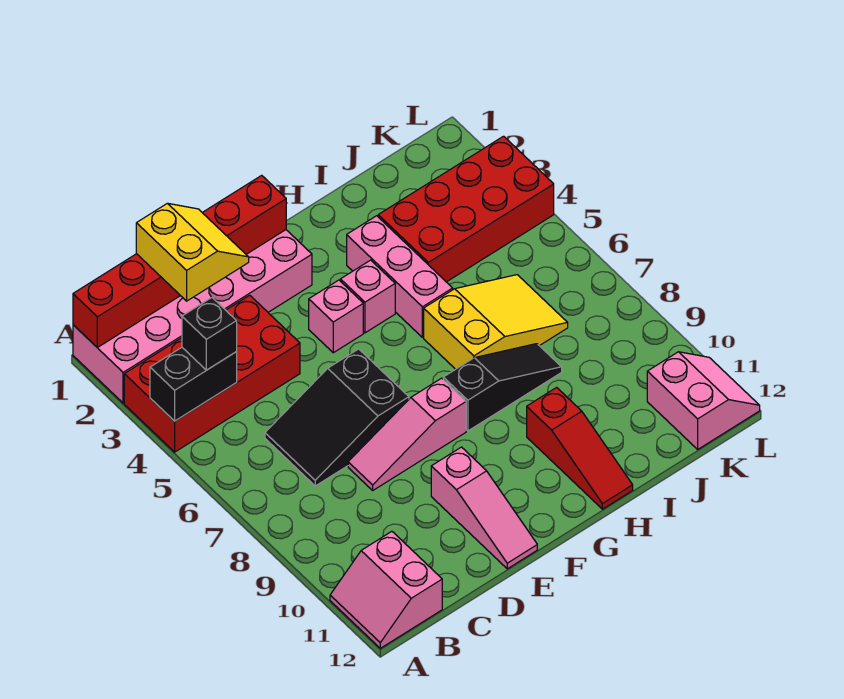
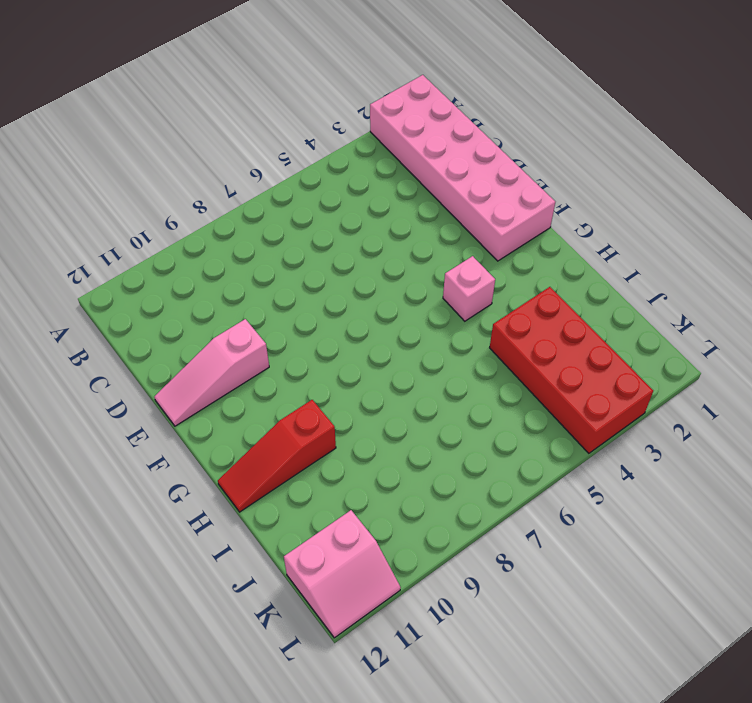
none -> red 2x4 brick [124,295,300,452]
none -> pink 2x2 slope [330,531,442,648]
none -> black 2x3 slope [265,349,409,486]

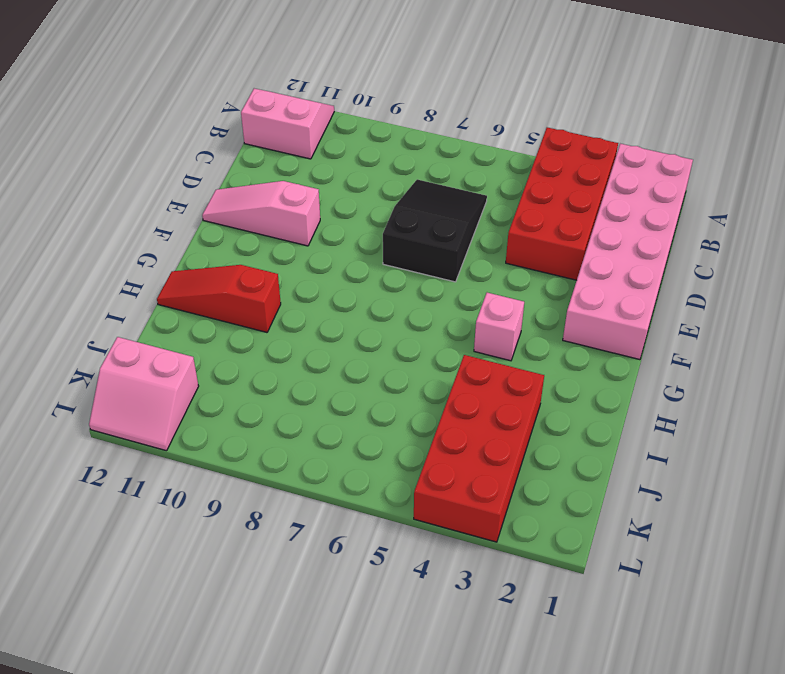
none -> pink 1x3 slope [348,378,466,490]
none -> pink 1x1 brick [309,280,363,353]
none -> black 1x3 slope [443,344,562,431]

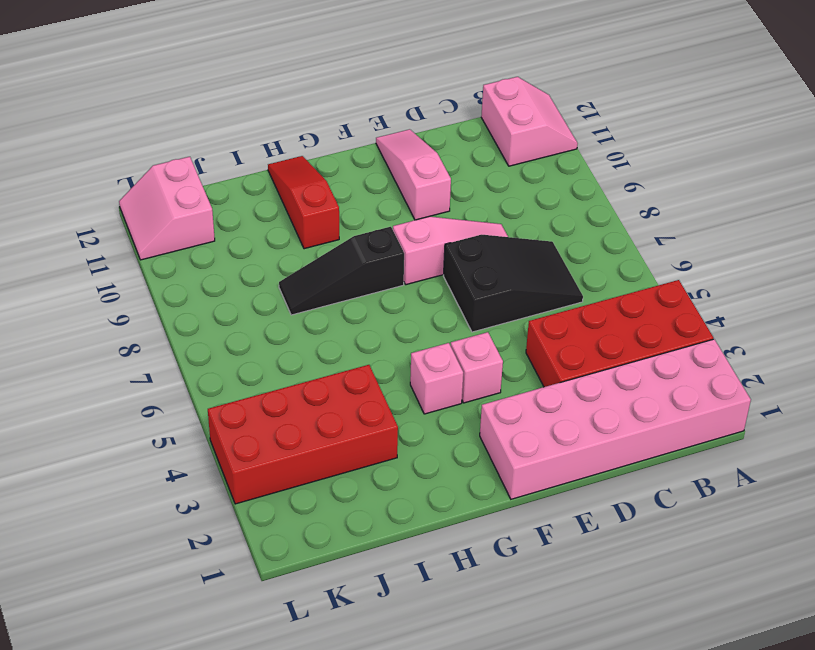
none -> pink 1x3 brick [347,216,453,337]
none -> yellow 2x3 slope [424,275,568,369]
none -> red 1x6 brick [73,175,286,347]

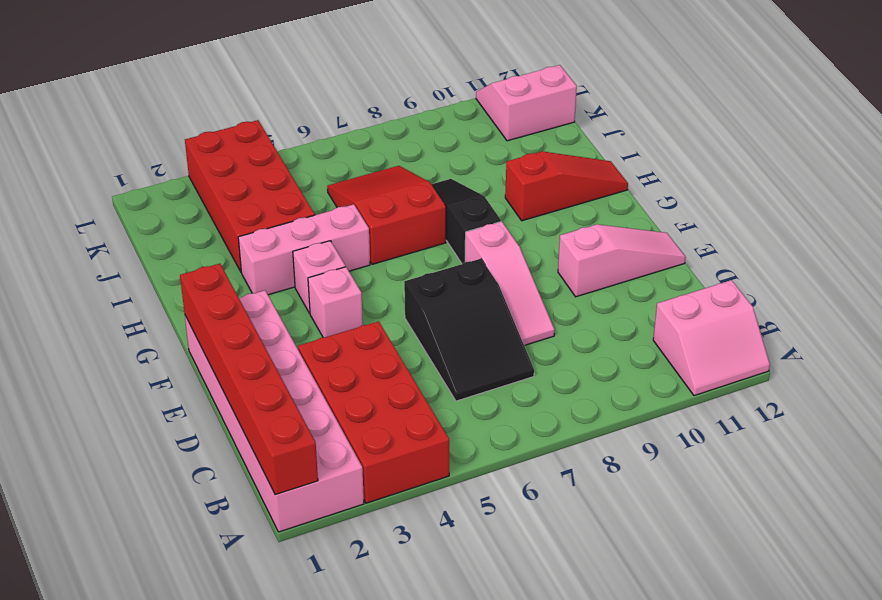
red 2x3 slope [327,166,446,264] -> yellow 2x3 slope [424,275,568,369]
none -> black 1x2 brick [150,347,237,421]
none -> black 1x1 brick [182,297,237,370]
none -> yellow 2x2 slope [136,203,249,301]

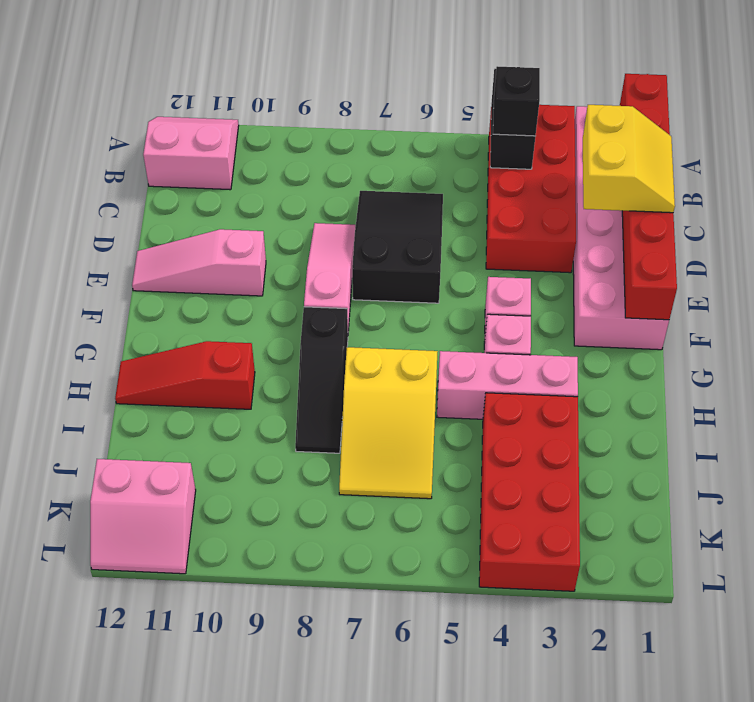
yellow 2x2 slope [583,105,675,213] -> yellow 2x2 slope turned to [136,203,249,301]

